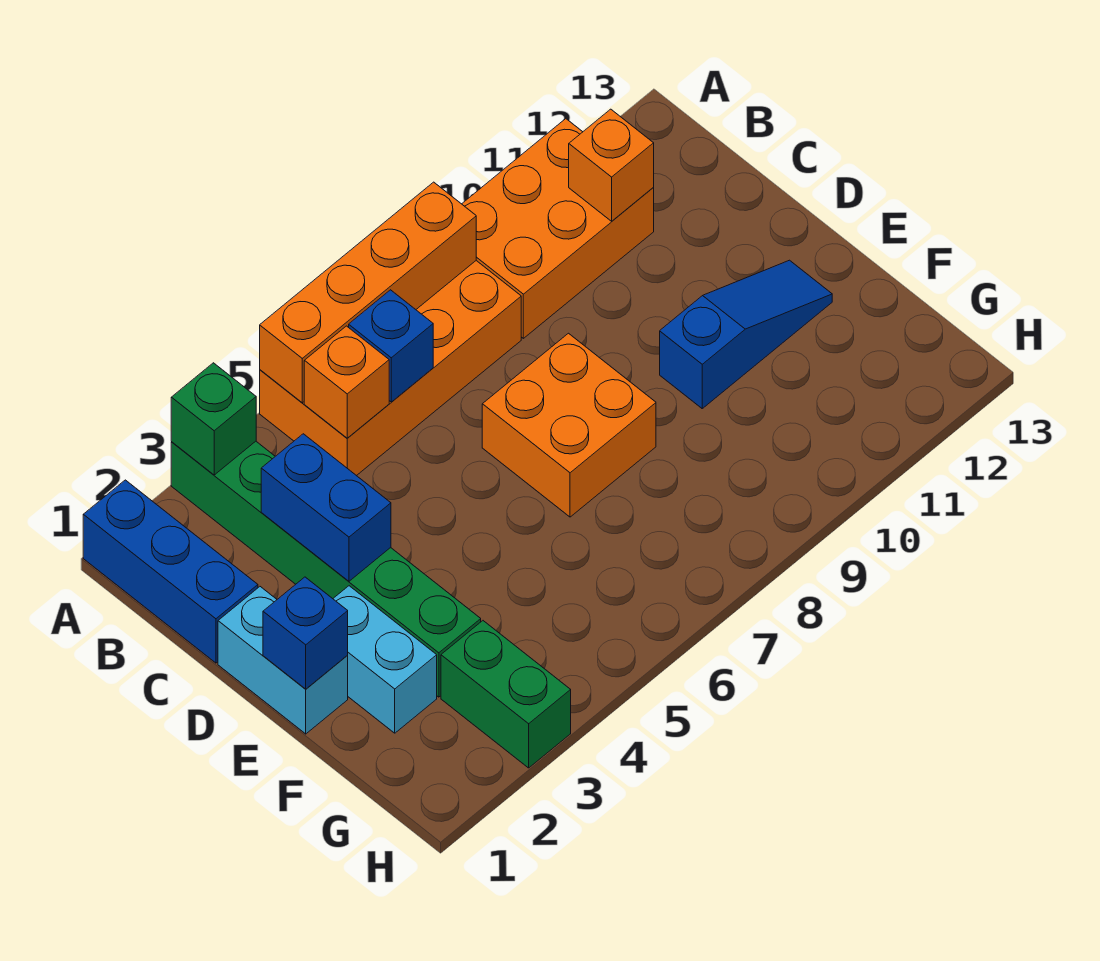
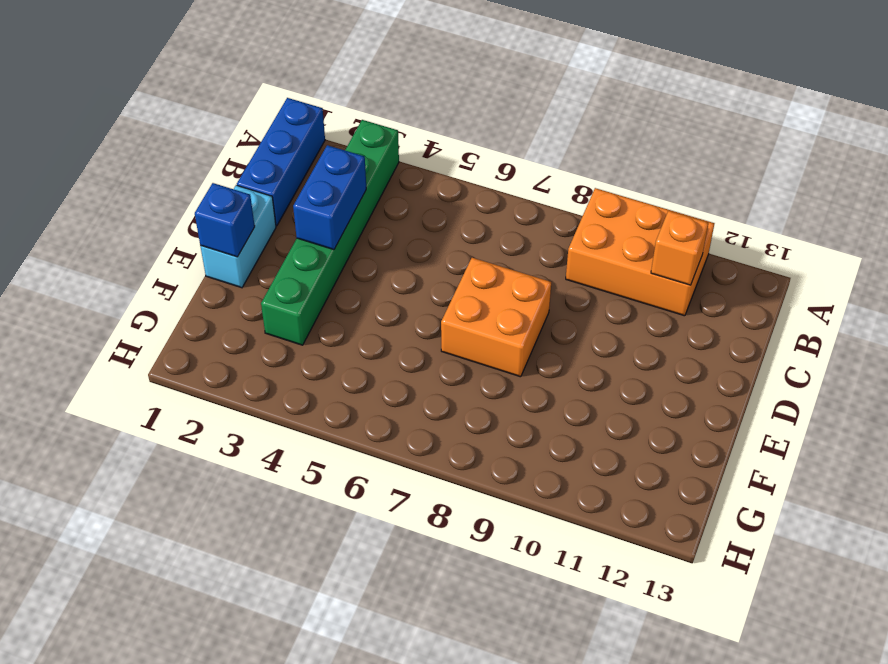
none -> orange 2x4 brick [260,261,521,476]
none -> cyan 1x2 brick [333,586,437,733]
none -> blue 1x3 slope [660,260,832,408]

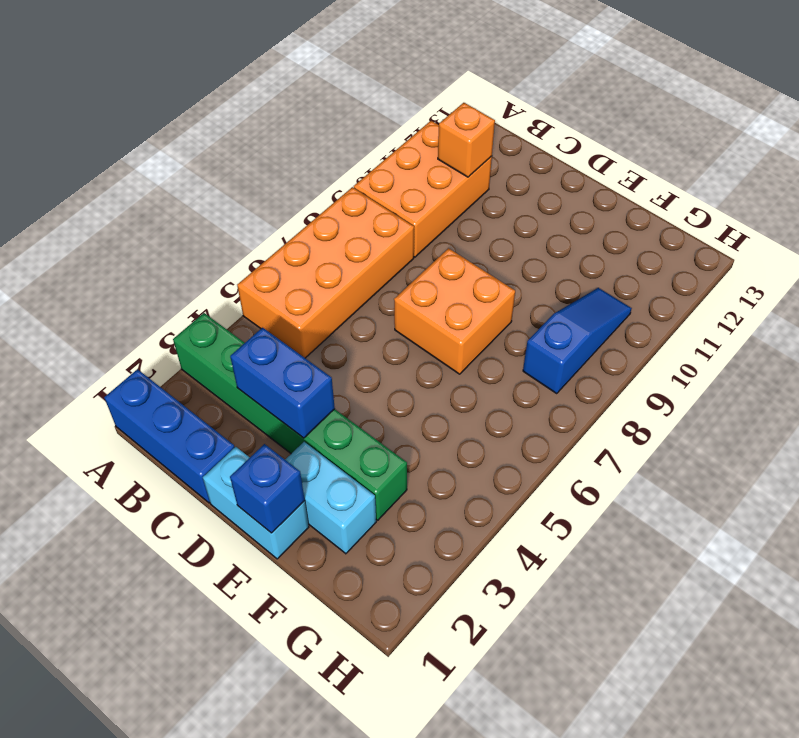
blue 1x3 slope [523,288,632,394] -> blue 1x3 slope moved to [660,260,832,408]
none -> green 1x2 brick [441,621,571,768]
none -> green 1x1 brick [171,363,256,475]
none -> orange 1x4 brick [260,182,476,403]

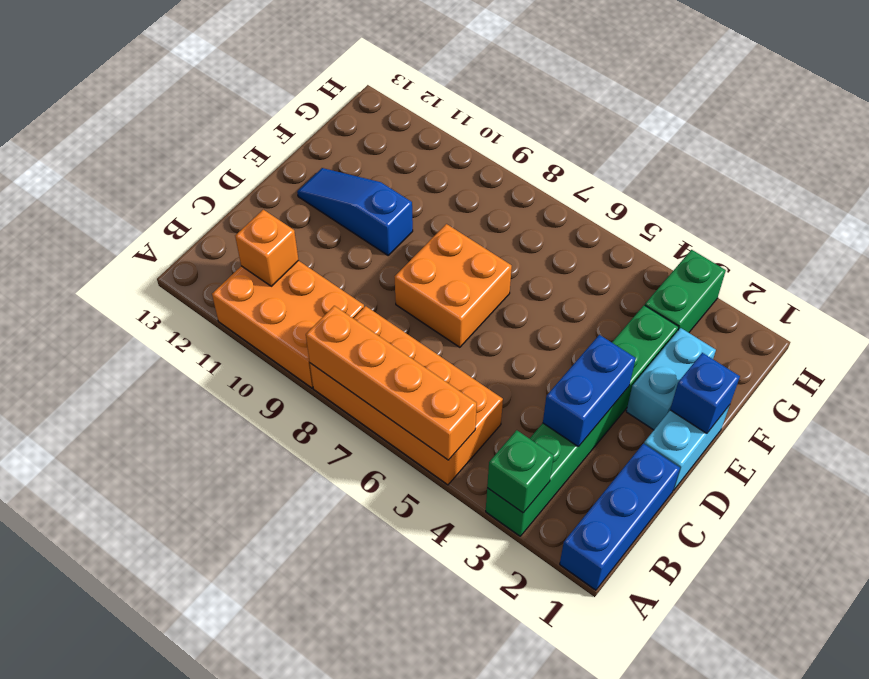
none -> orange 1x1 brick [304,326,389,438]
none -> blue 1x1 brick [349,290,433,402]

